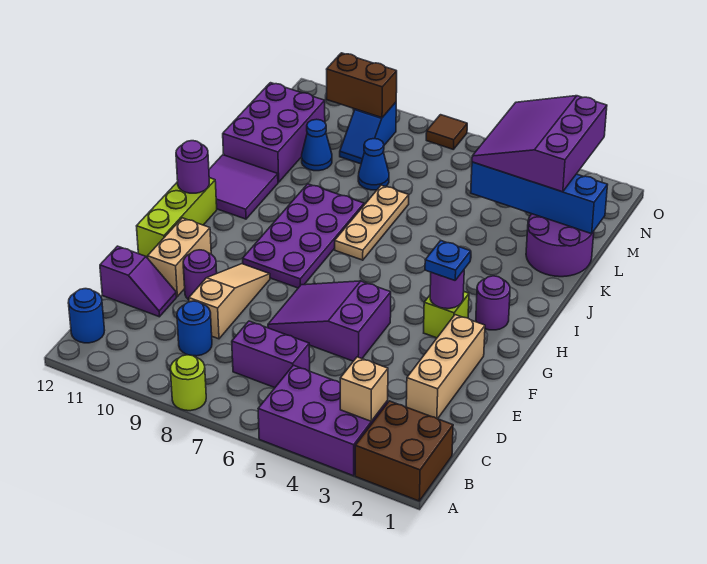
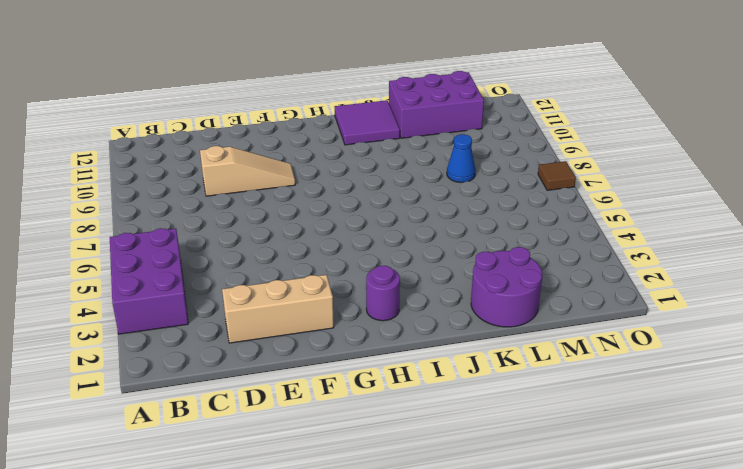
none -> brown 2x2 brick [355,401,453,501]
none -> lime 1x1 round brick [170,355,206,411]
none -> blue 1x1 round brick [68,289,105,343]
none -> purple 1x2 brick [232,321,310,388]

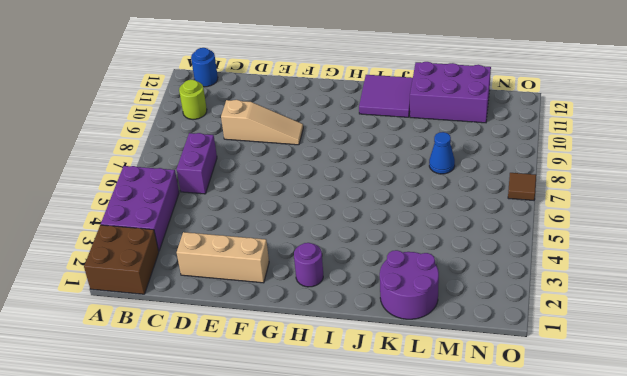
lime 1x1 round brick [179,80,207,119] -> lime 1x1 round brick moved to [170,355,206,411]
none -> blue 1x1 round brick [177,301,212,356]
none -> purple 1x2 slope [100,246,177,317]
none -> purple 2x3 slope [268,281,391,361]
none -> purple 1x1 round brick [183,250,217,300]

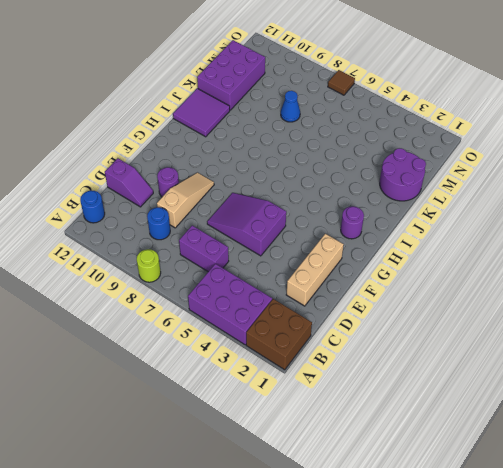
none -> tan 1x2 brick [148,218,211,296]
none -> lime 1x3 brick [137,178,217,258]
none -> lime 1x1 brick [424,292,469,338]
none -> purple 2x4 plate [243,184,364,288]

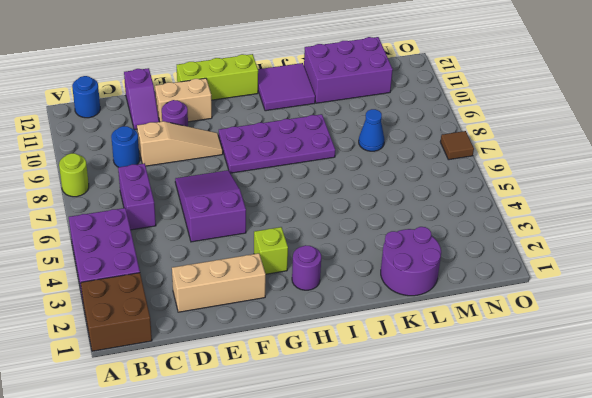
none -> tan 1x3 plate [335,185,409,260]
none -> blue 1x1 cone [302,119,332,171]
none -> blue 1x2 slope [340,102,396,164]
none -> tan 1x1 brick [340,357,388,421]

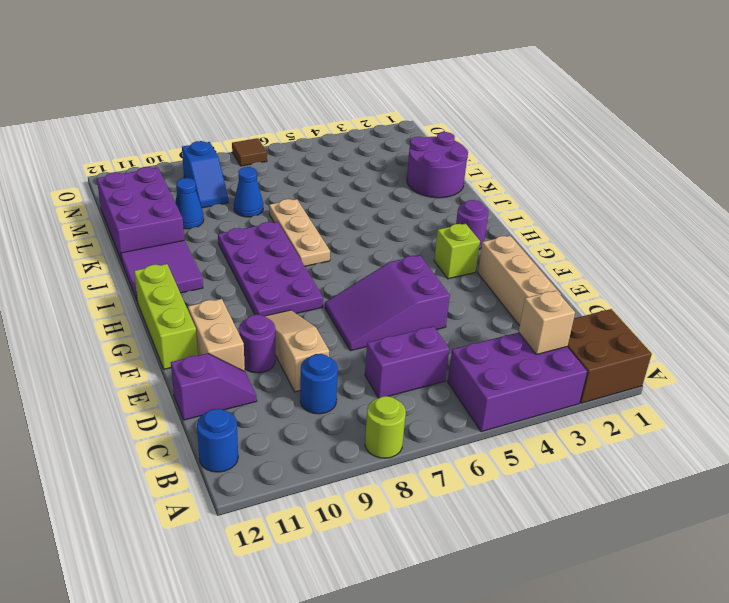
none -> purple 1x1 round brick [430,270,464,309]
none -> purple 1x1 round brick [176,141,209,193]
none -> blue 1x4 brick [471,162,607,234]
none -> brown 1x2 brick [327,53,397,118]

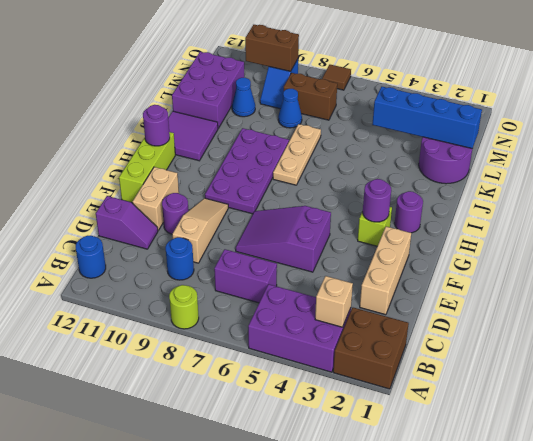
brown 1x2 brick [284,73,337,120] -> none
none -> blue 1x1 plate [425,241,471,280]
none -> purple 3x3 slope [472,96,607,192]

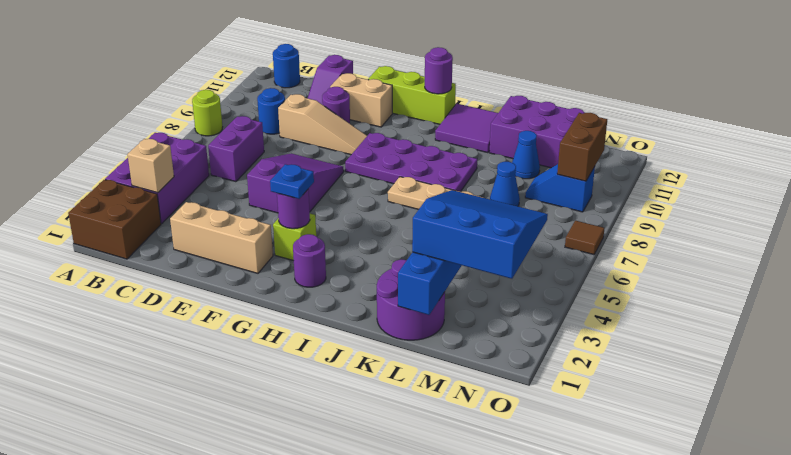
blue 3x3 slope [412,190,548,279] -> purple 3x3 slope [472,96,607,192]

